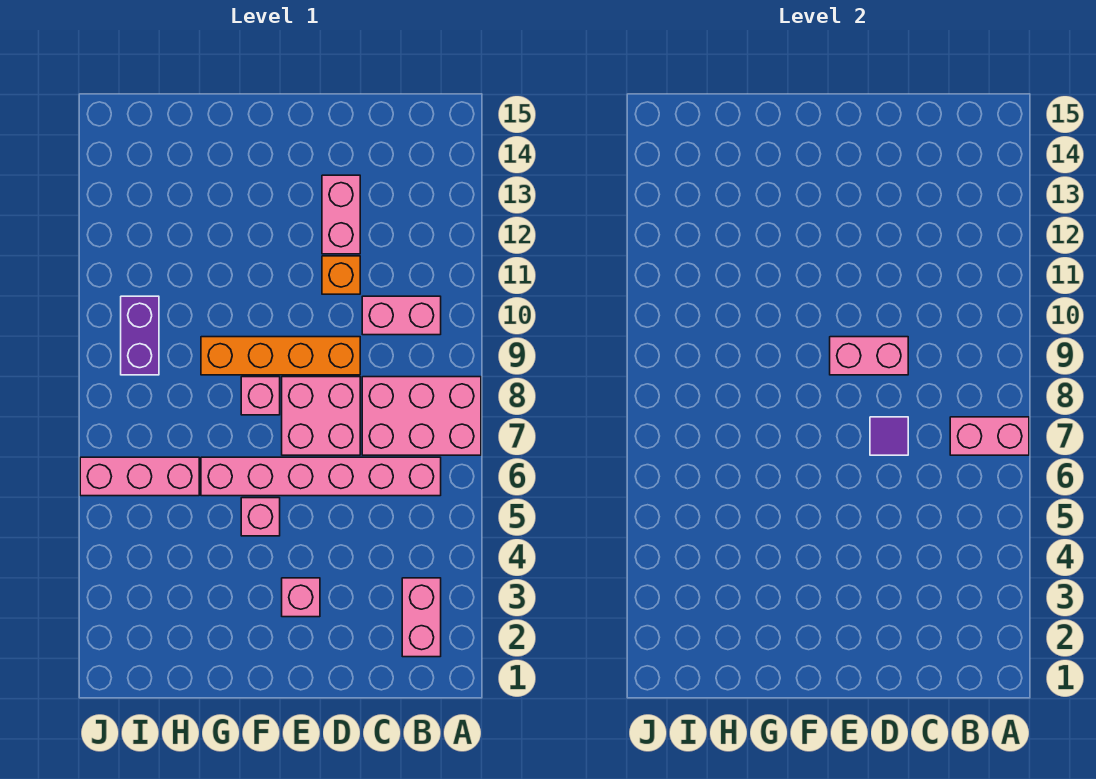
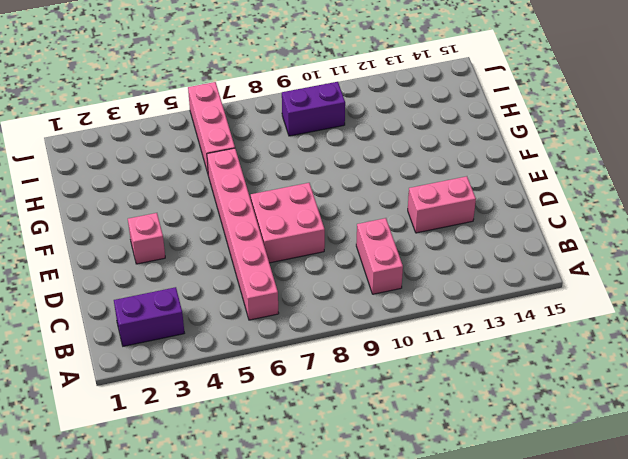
purple 1x2 brick [114,287,184,346] -> pink 1x2 brick [402,578,441,657]
none -> pink 2x3 brick [362,377,481,455]
none -> orange 1x4 brick [201,337,360,375]
none -> orange 1x1 brick [322,256,360,294]

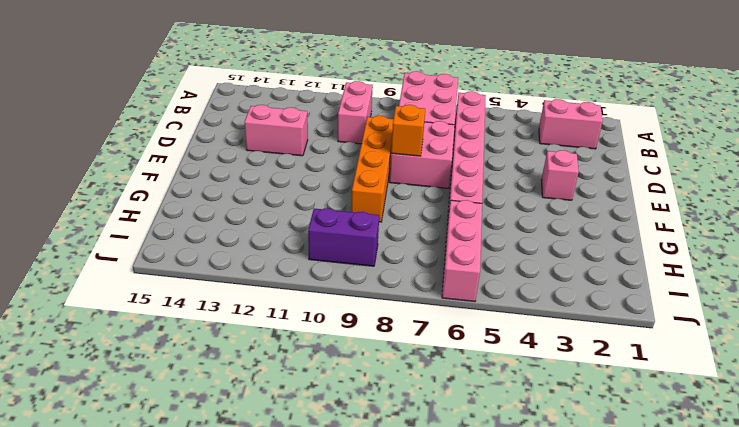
orange 1x1 brick [391,105,425,156] -> orange 1x1 brick moved to [322,256,360,294]
none -> pink 1x1 brick [241,498,280,536]
none -> pink 1x1 brick [241,377,280,415]
none -> pink 1x2 brick [950,417,1029,455]

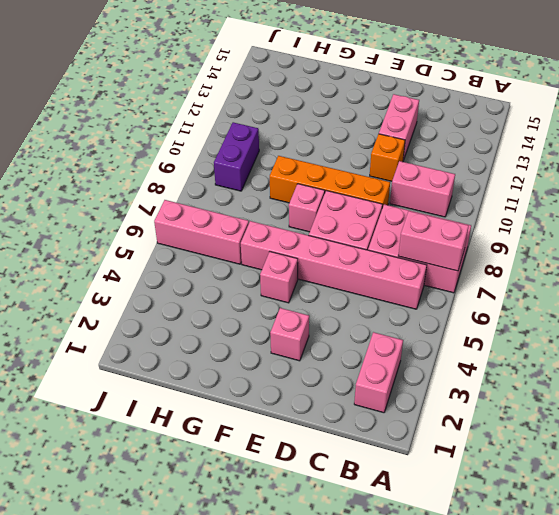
none -> purple 1x1 tile [870,417,908,455]
none -> pink 1x2 brick [830,337,908,375]

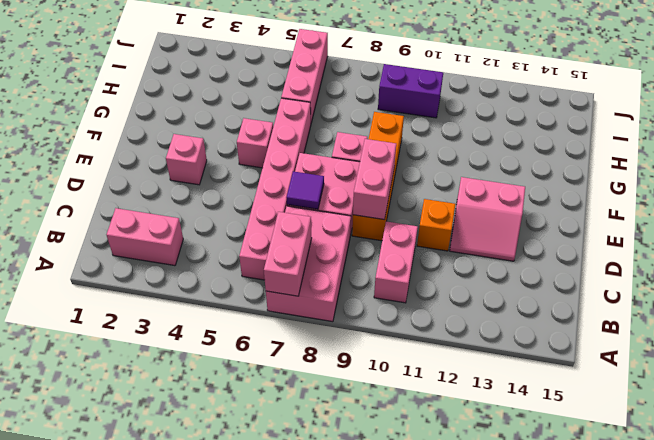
pink 2x2 slope [450,177,525,261] -> pink 1x2 brick [322,175,360,254]

